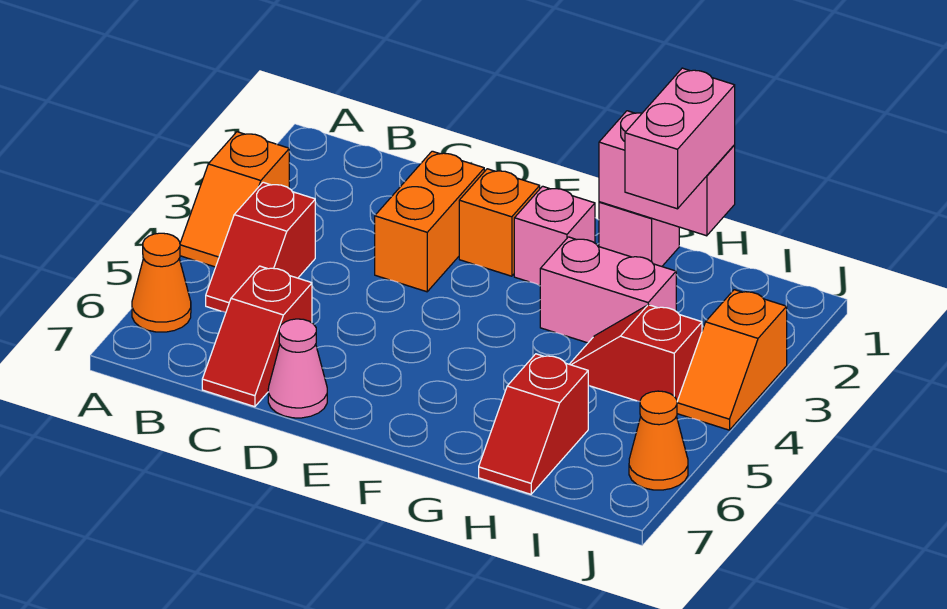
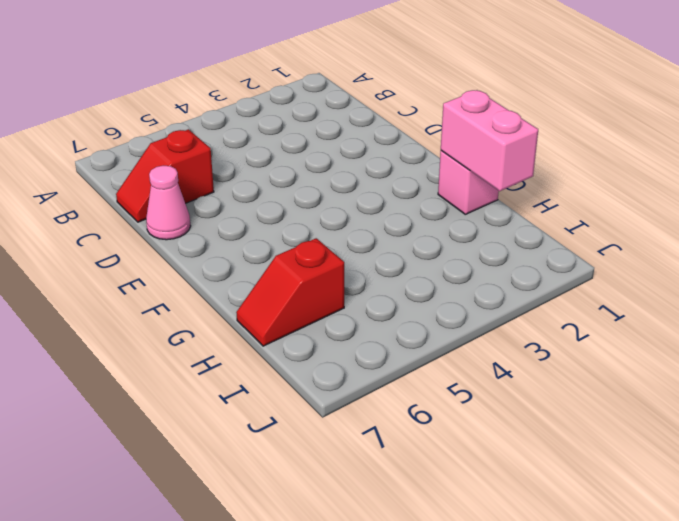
none -> orange 1x2 slope [180,132,289,267]
none -> orange 1x1 cone [132,233,191,332]
none -> red 1x2 slope [206,182,315,312]

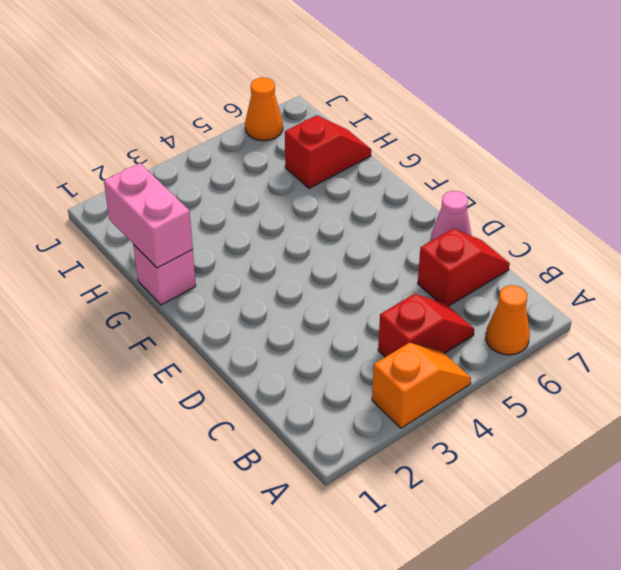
none -> orange 1x2 brick [375,151,484,292]
none -> orange 1x1 brick [459,169,540,276]
none -> pink 1x1 brick [514,186,595,285]

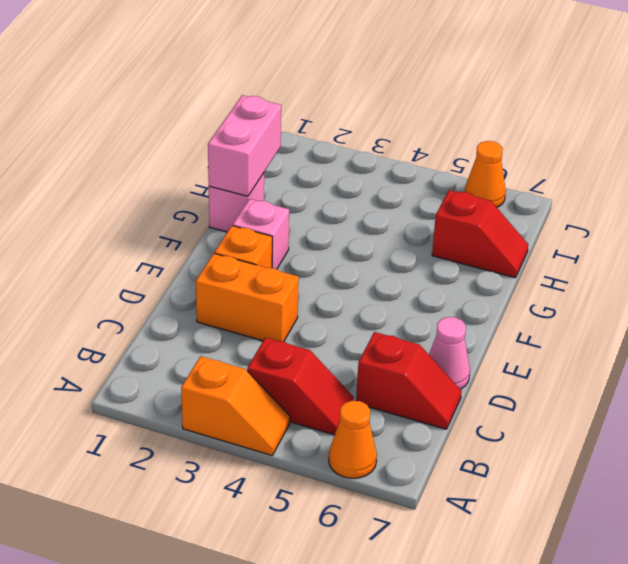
none -> pink 1x2 brick [540,237,676,343]
none -> red 1x2 slope [570,305,702,401]
none -> orange 1x2 slope [677,290,787,430]

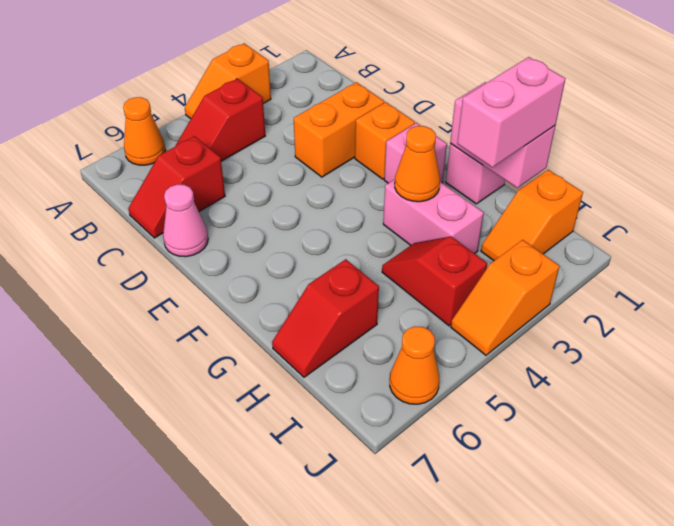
orange 1x1 cone [395,126,440,202] -> none
orange 1x2 slope [481,170,583,261] -> none

